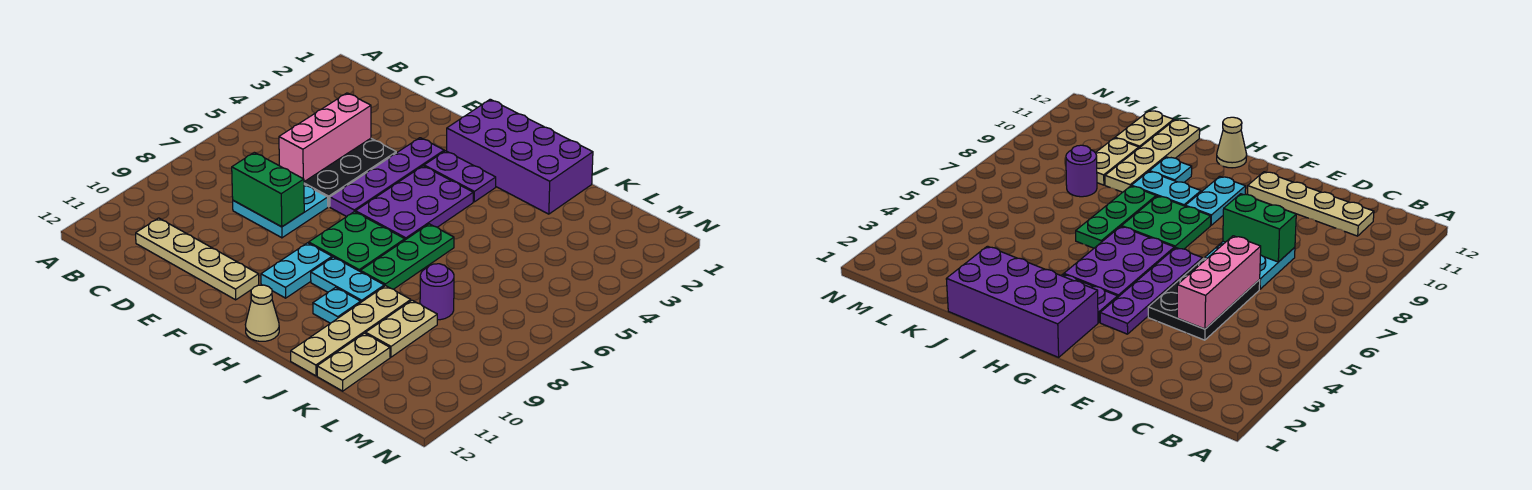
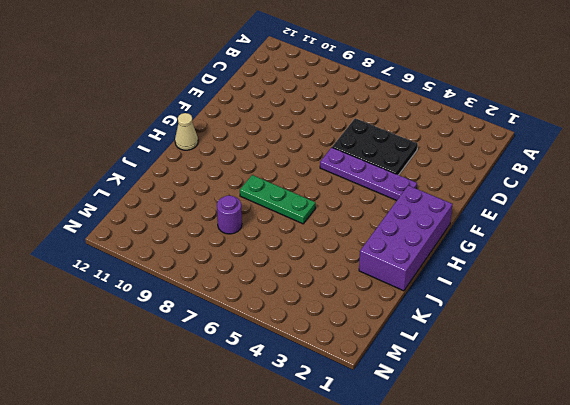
none -> tan 1x4 plate [136,218,259,300]
none -> cyan 2x2 plate [233,185,328,238]
none -> purple 1x2 plate [424,151,496,202]

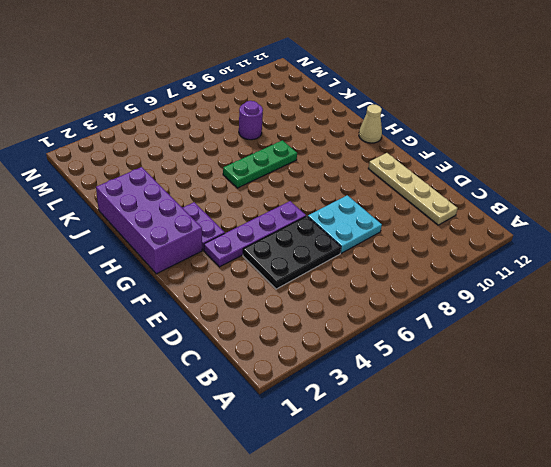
none -> purple 2x3 plate [355,166,473,240]
none -> green 2x2 plate [309,212,405,271]
none -> cyan 1x2 plate [261,243,332,298]

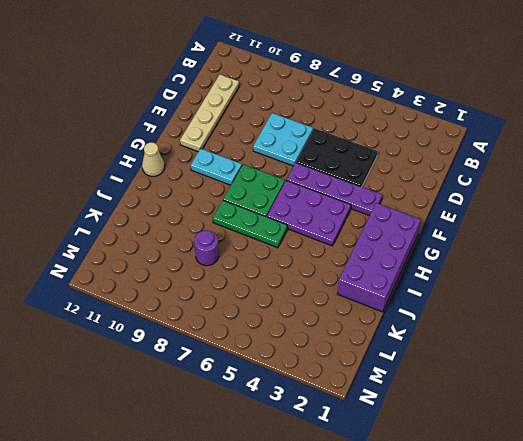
none -> purple 1x2 plate [424,151,496,202]
none -> cyan 1x2 plate [311,257,384,302]
none -> cyan 1x1 plate [313,287,361,323]

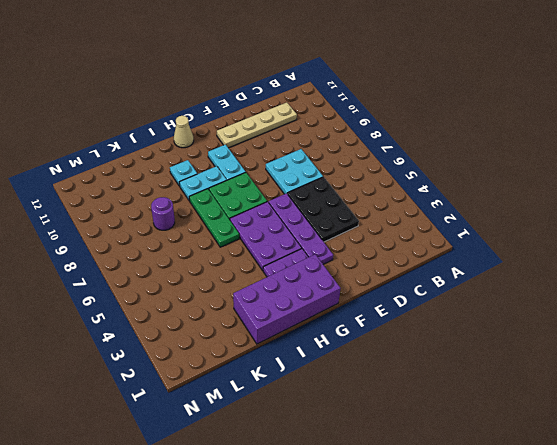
none -> tan 1x4 plate [291,286,411,376]
none -> tan 1x2 plate [366,300,437,357]
none -> tan 1x2 plate [317,333,390,391]

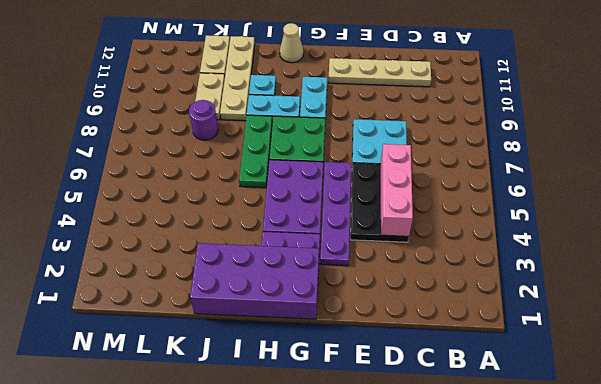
none -> green 1x2 brick [232,152,304,227]

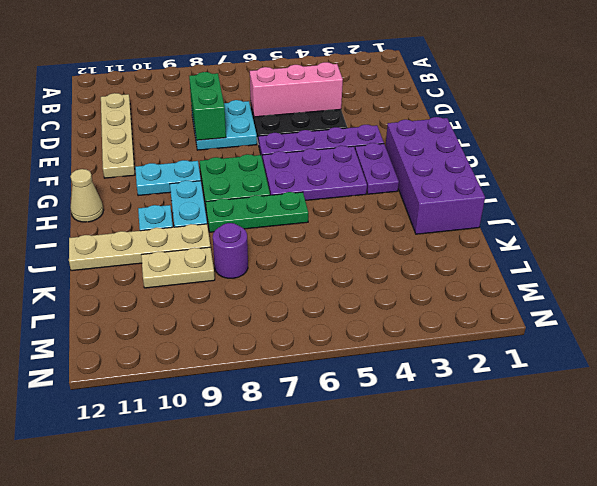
none -> tan 1x2 plate [317,333,390,391]

